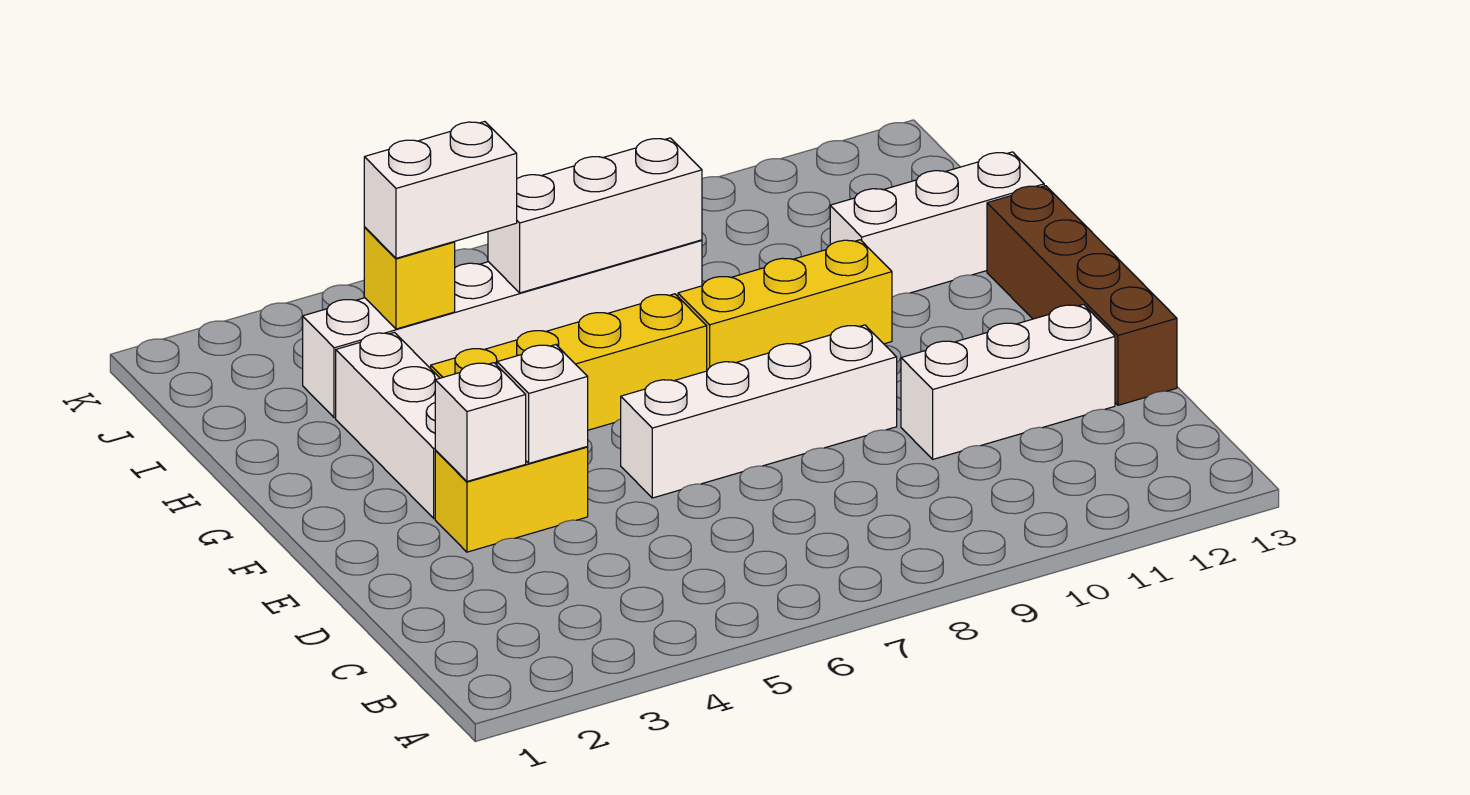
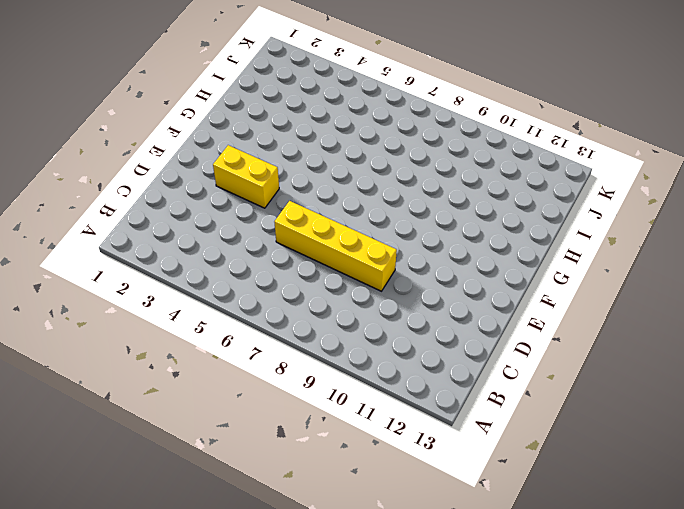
yellow 1x4 brick [275,201,397,291] -> yellow 1x4 brick moved to [431,294,707,430]
none -> white 1x3 brick [901,304,1115,459]
none -> brown 1x4 brick [987,186,1177,405]
none -> white 1x4 brick [621,325,897,498]

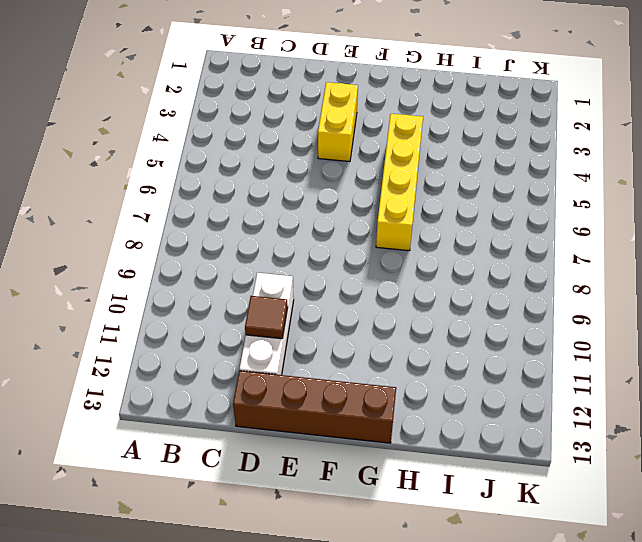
brown 1x1 tile [245,296,288,339] -> none
none -> white 1x4 brick [621,325,897,498]
none -> white 1x3 brick [336,332,439,518]
none -> yellow 1x3 brick [678,240,892,371]

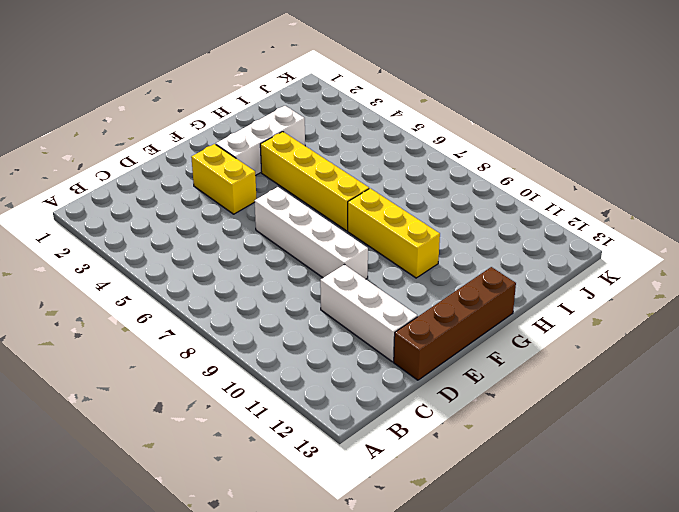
none -> white 1x3 brick [830,152,1044,297]
none -> white 1x6 brick [303,240,702,418]
none -> white 1x1 brick [435,363,526,481]

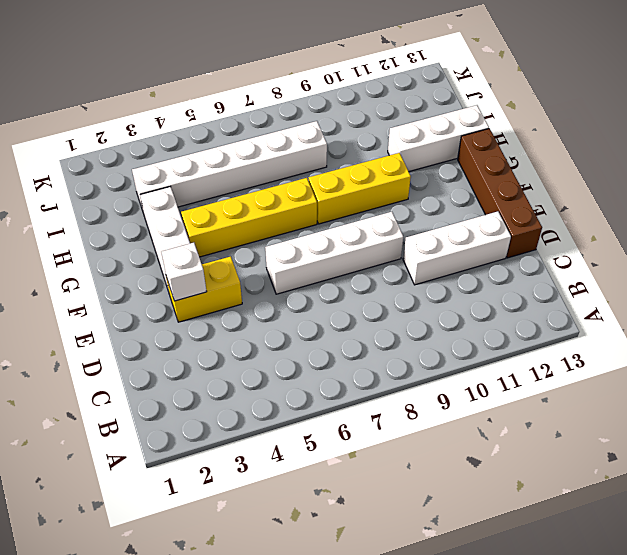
none -> white 1x1 brick [497,345,588,463]
none -> yellow 1x1 brick [364,228,455,329]
none -> white 1x3 brick [488,138,702,293]

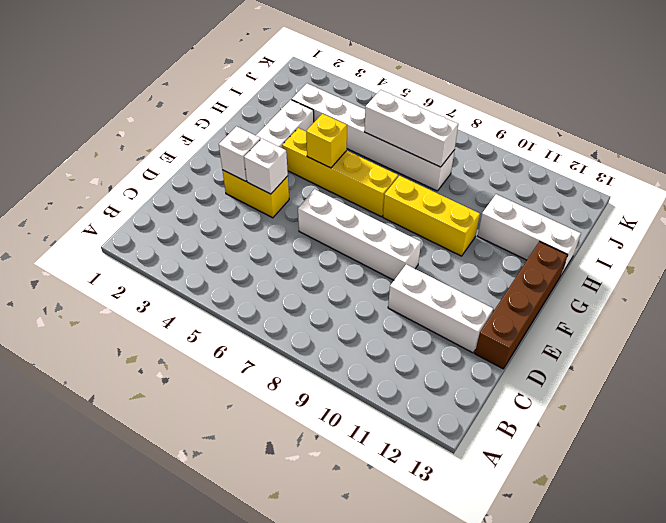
yellow 1x1 brick [306,114,347,168] -> yellow 1x1 brick moved to [364,228,455,329]
none -> white 1x2 brick [364,122,517,258]

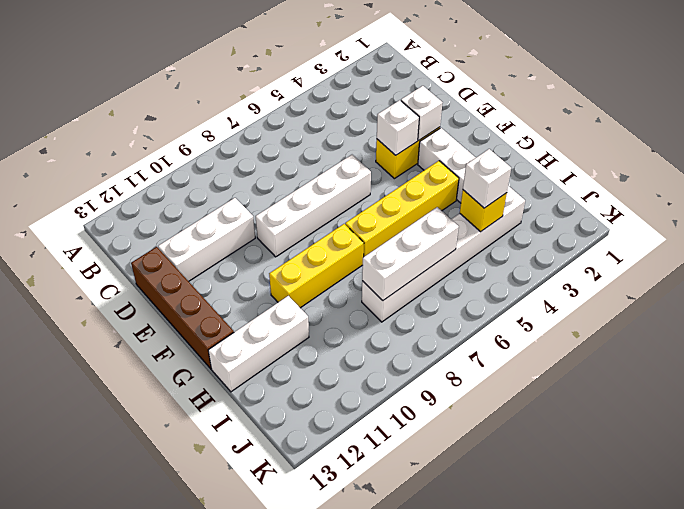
white 1x1 brick [463,149,511,208] -> white 1x2 brick [364,122,517,258]

